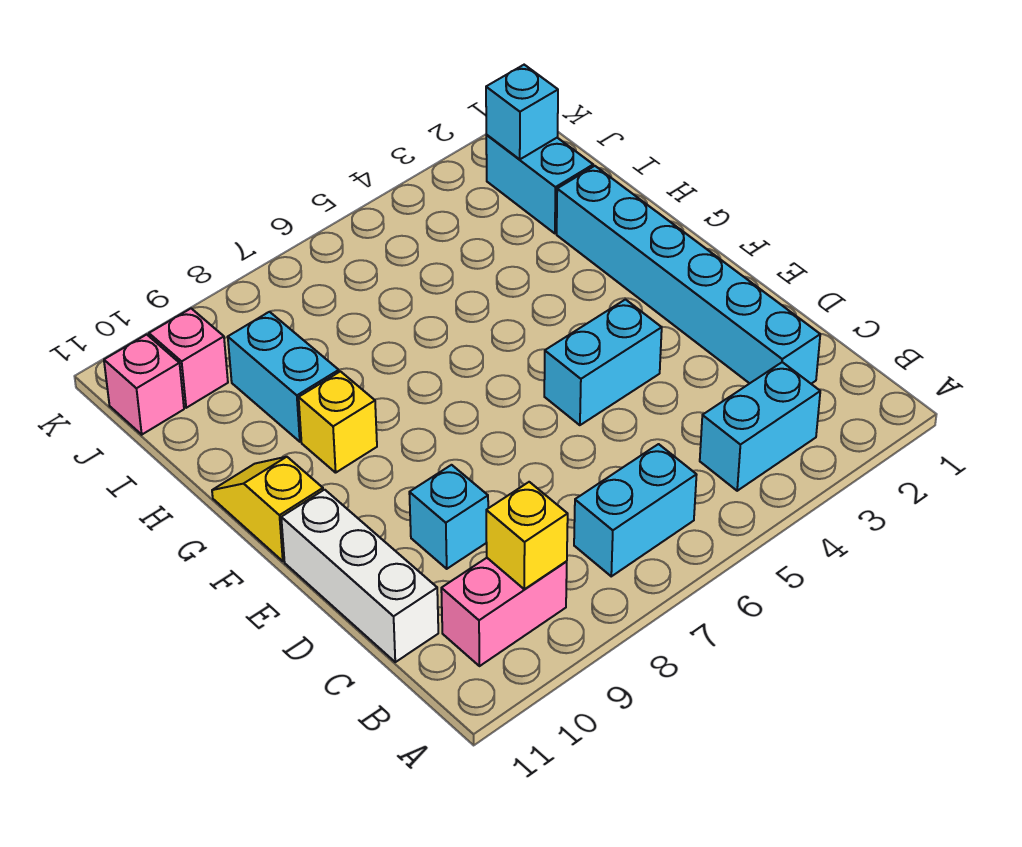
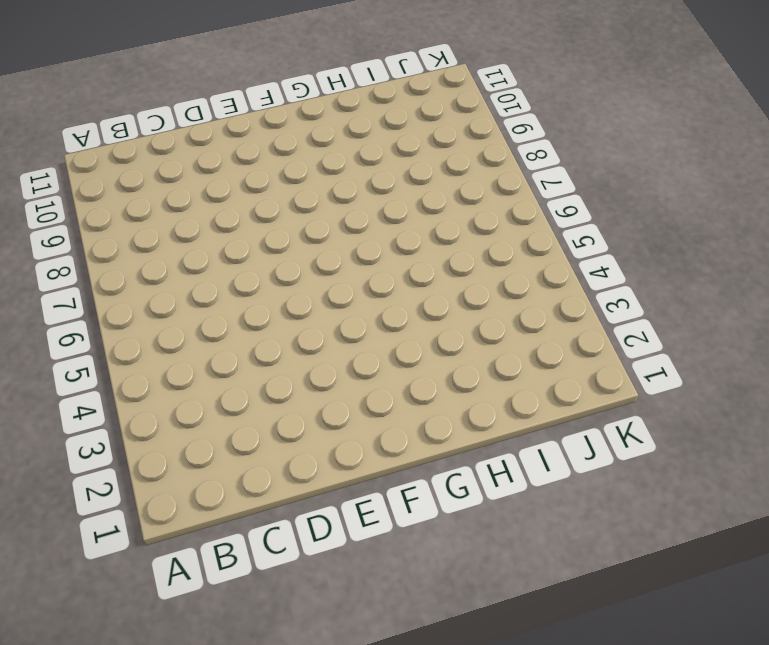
none -> cyan 1x2 brick [700,362,820,491]
none -> cyan 1x2 brick [574,444,696,576]
none -> pink 1x2 brick [441,558,567,666]

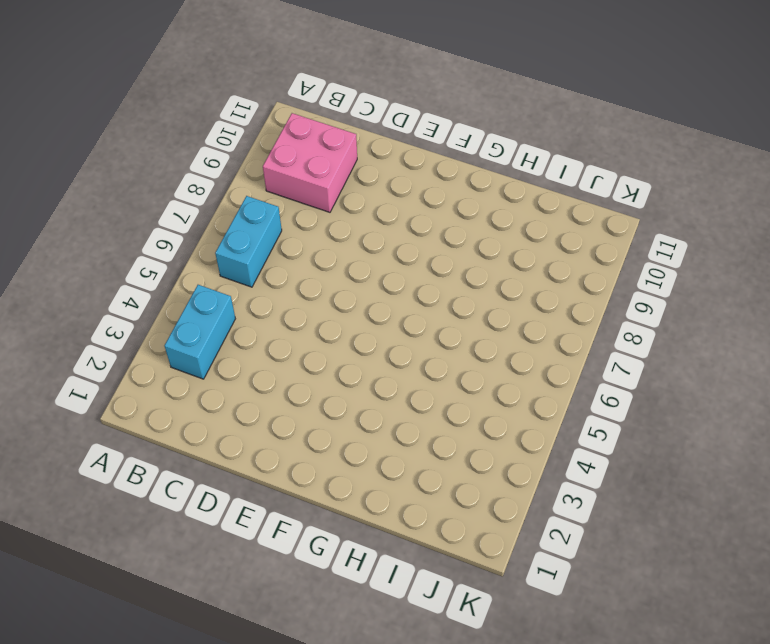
pink 2x2 brick [263,113,357,212] -> pink 1x2 brick [441,558,567,666]
none -> cyan 1x6 brick [557,166,820,384]
none -> white 1x3 brick [281,490,438,662]
none -> cyan 1x1 brick [409,465,488,569]

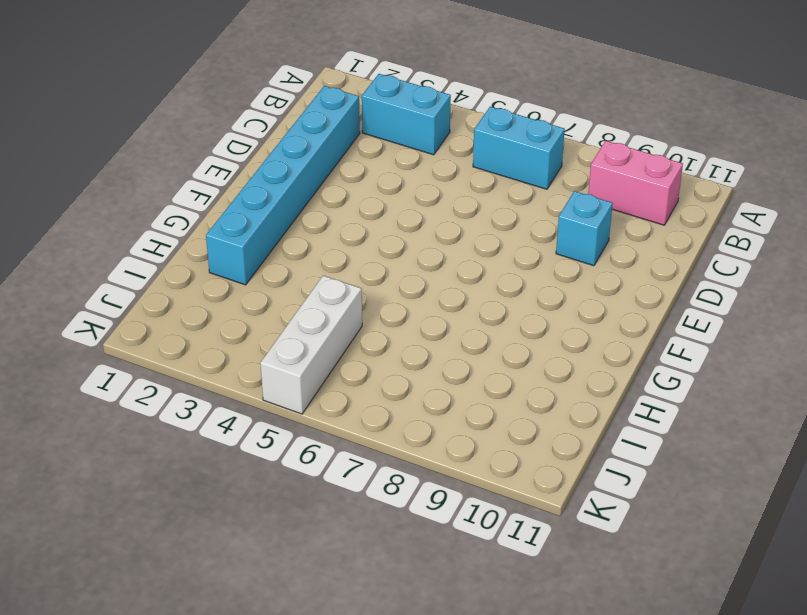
white 1x3 brick [260,276,362,414] -> white 1x3 brick moved to [281,490,438,662]
none -> cyan 1x2 brick [544,300,662,425]
none -> yellow 1x2 slope [212,457,323,561]
none -> yellow 1x1 brick [299,371,377,473]

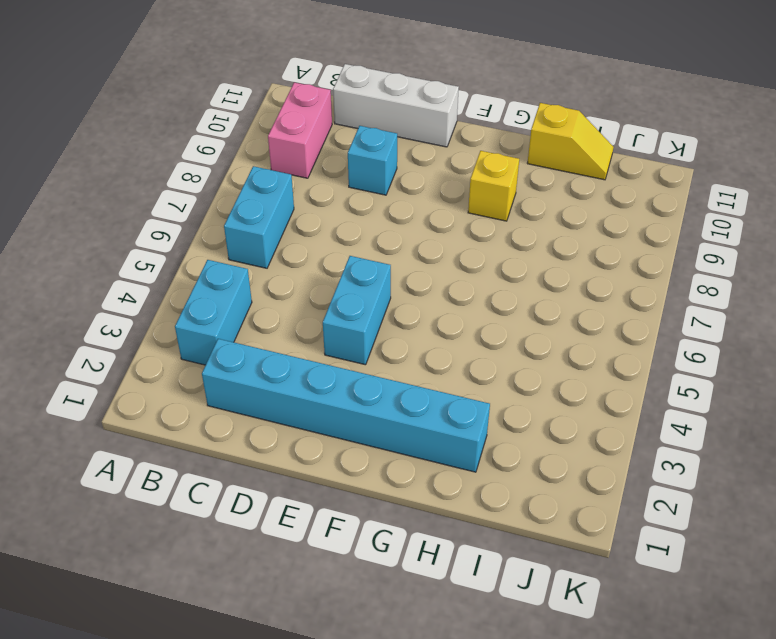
yellow 1x2 slope [527,103,614,180] -> yellow 1x2 slope moved to [212,457,323,561]
none -> cyan 1x2 brick [228,312,339,442]
none -> cyan 1x2 brick [486,135,593,233]
none -> pink 1x1 brick [149,309,228,408]

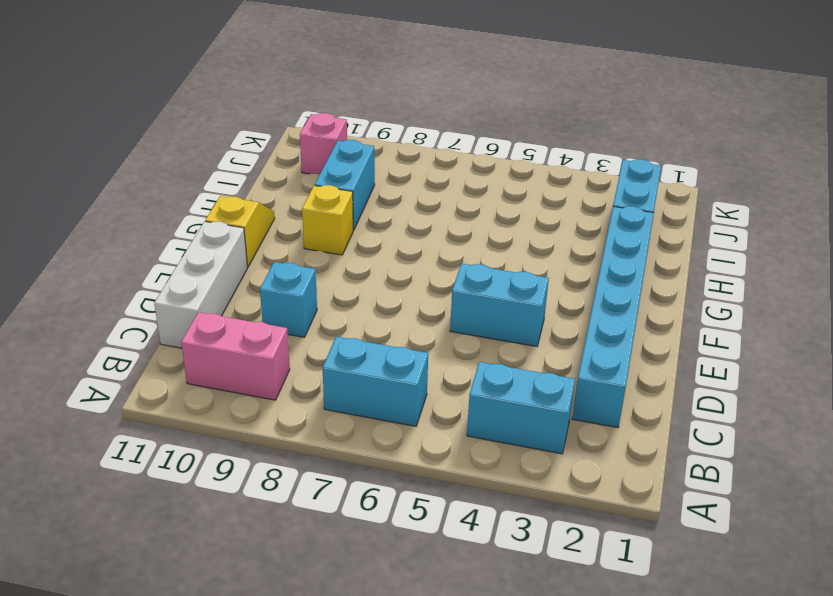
none -> pink 1x1 brick [104,334,184,435]
none -> yellow 1x1 brick [486,482,568,589]
none -> cyan 1x1 brick [486,65,558,159]

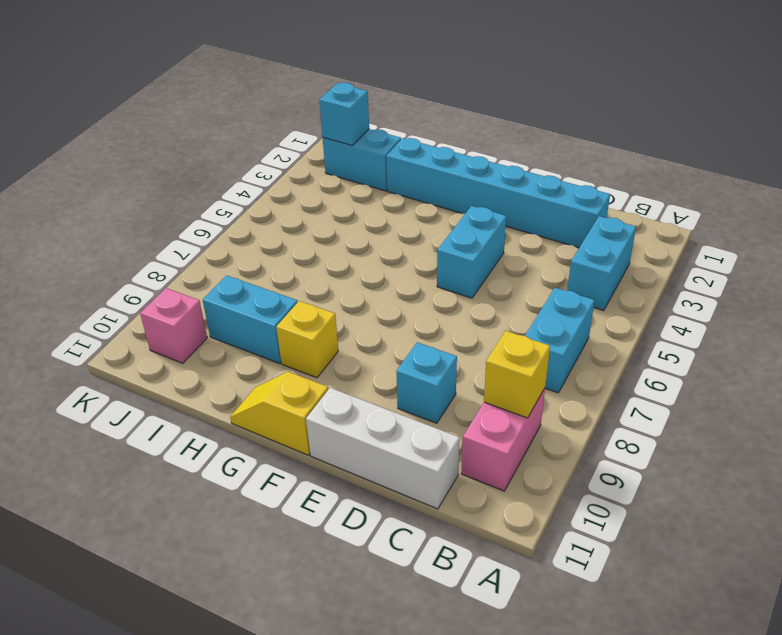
none -> pink 1x1 brick [104,334,184,435]

